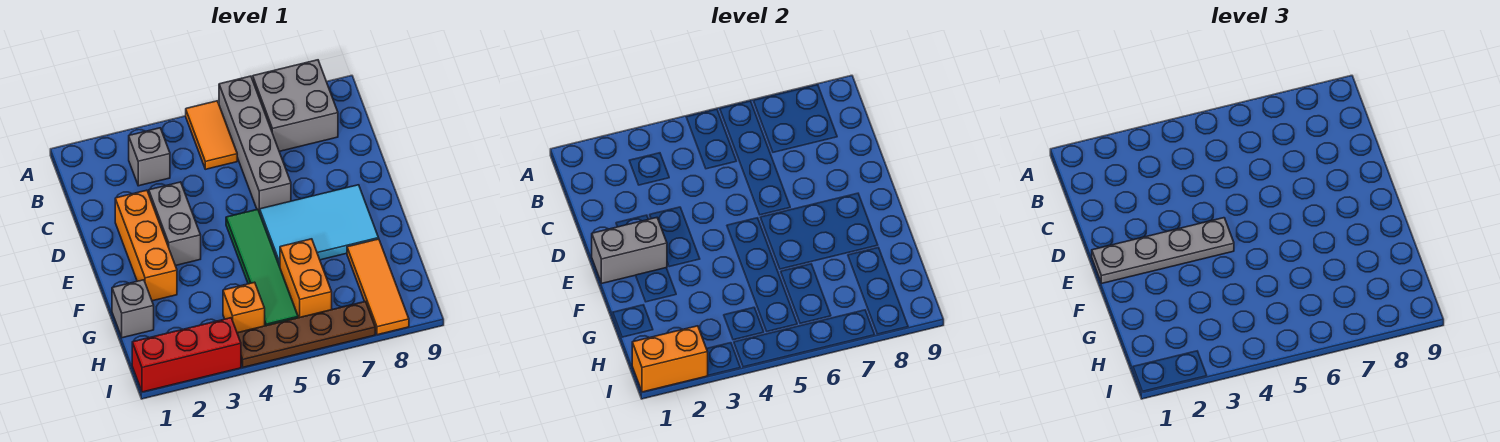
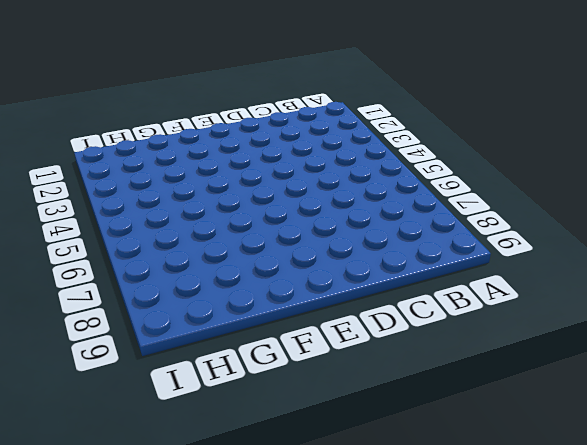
none -> orange 1x2 tile [186,101,237,169]
none -> grey 1x4 brick [219,76,291,213]
none -> grey 2x2 brick [253,60,338,151]

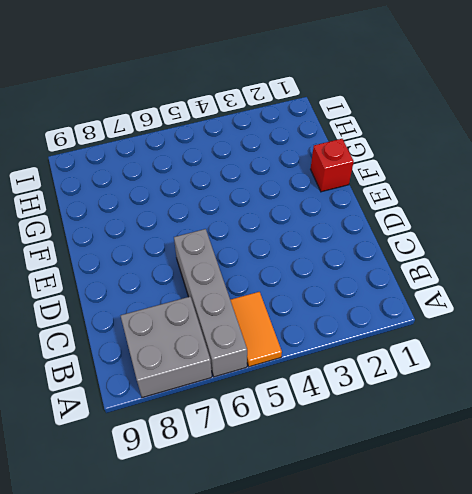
red 1x1 brick [311,139,354,192] -> none
none -> grey 1x1 brick [129,128,170,186]
none -> orange 1x3 brick [115,190,177,301]
none -> grey 1x2 brick [149,182,201,266]

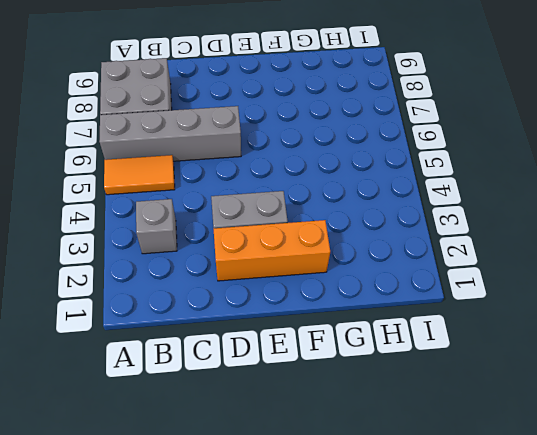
none -> green 1x4 tile [226,209,298,326]
none -> cyan 2x3 tile [260,185,379,267]
none -> grey 1x1 brick [112,280,154,338]

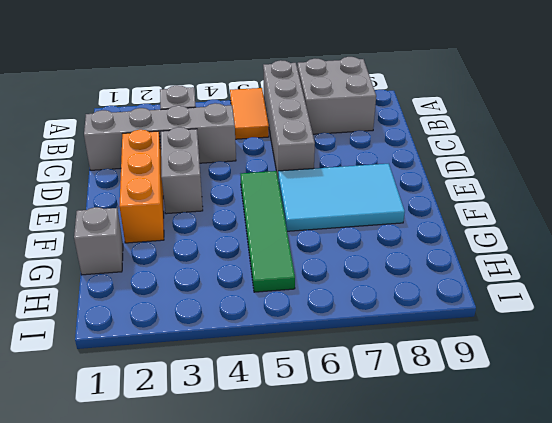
grey 1x4 brick [84,103,236,170] -> none
none -> orange 1x2 brick [280,239,332,318]
none -> orange 1x3 tile [347,239,409,335]
none -> orange 1x1 brick [223,282,265,333]

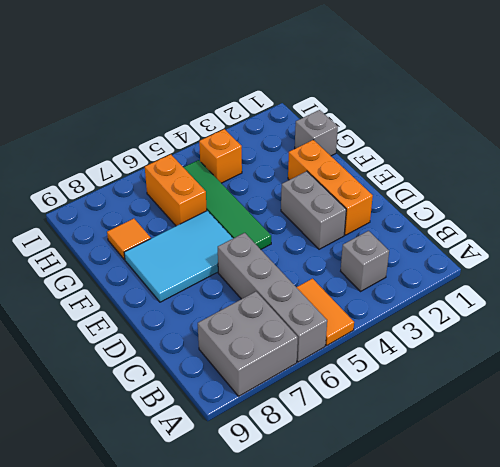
orange 1x1 tile [107,219,151,259] -> orange 1x3 tile [347,239,409,335]
none -> red 1x3 brick [132,318,241,392]
none -> brown 1x4 plate [237,302,375,367]
none -> grey 1x2 brick [592,218,667,283]

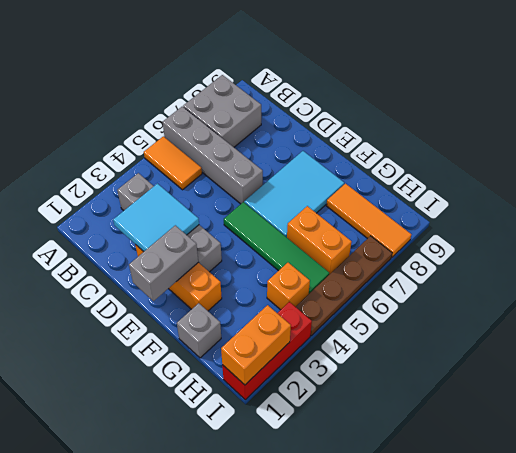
cyan 2x2 tile [113,184,199,252] -> none
none -> grey 1x4 plate [1092,218,1234,283]

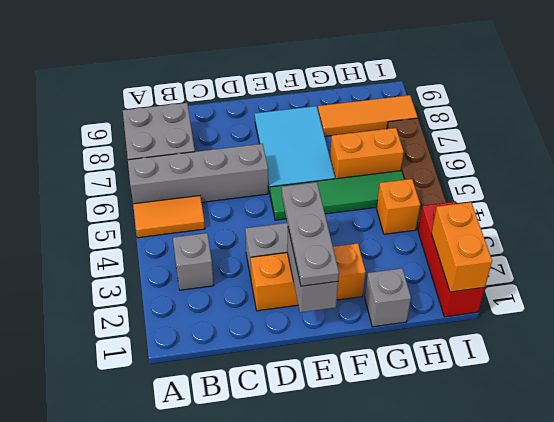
grey 1x3 plate [282,182,339,286] -> grey 1x4 plate [1092,218,1234,283]

